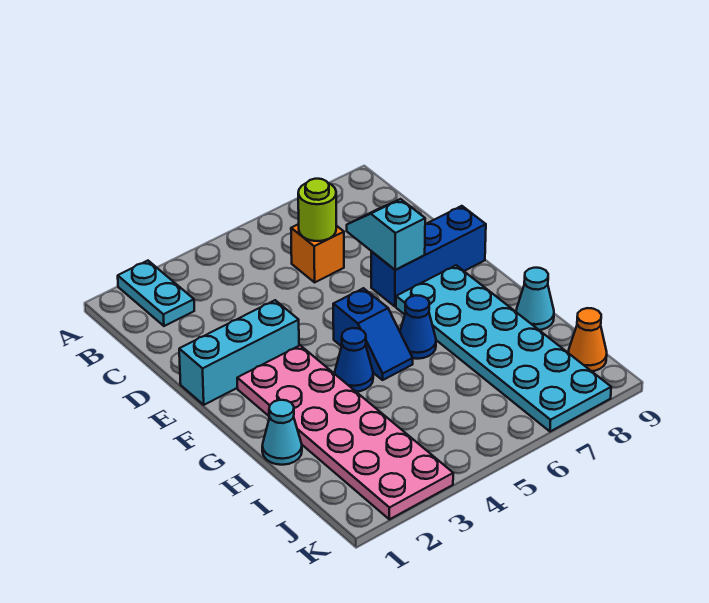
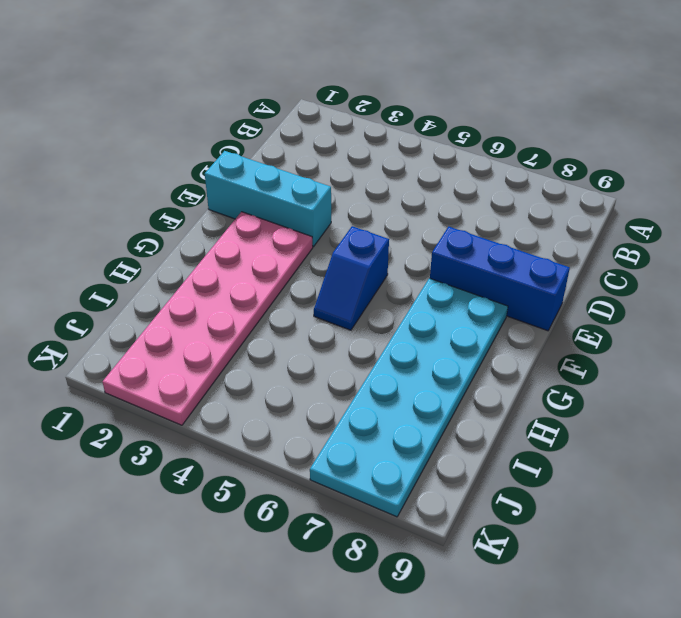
none -> cyan 1x2 plate [118,261,194,326]
none -> orange 1x1 brick [291,224,344,282]
none -> blue 1x1 cone [335,328,373,392]

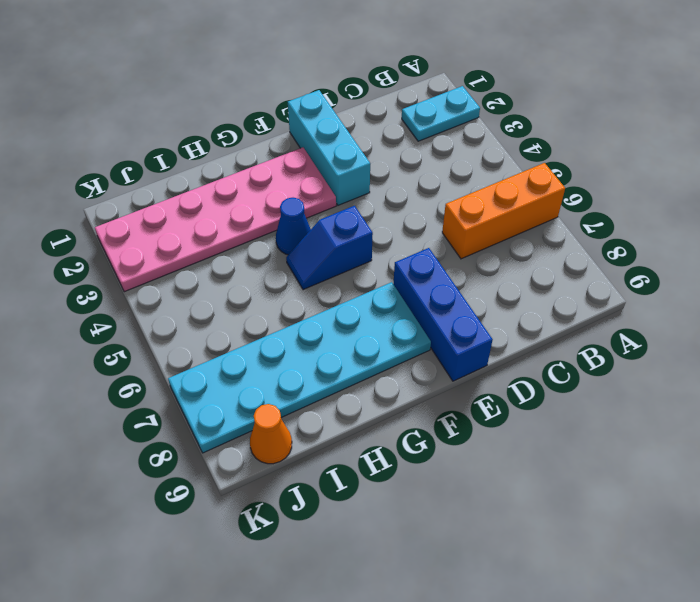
orange 1x3 brick [442,163,565,259] -> orange 1x1 brick [291,224,344,282]
none -> blue 1x1 cone [400,295,436,359]
none -> cyan 1x1 cone [262,400,302,465]
none -> cyan 1x1 cone [516,268,554,330]

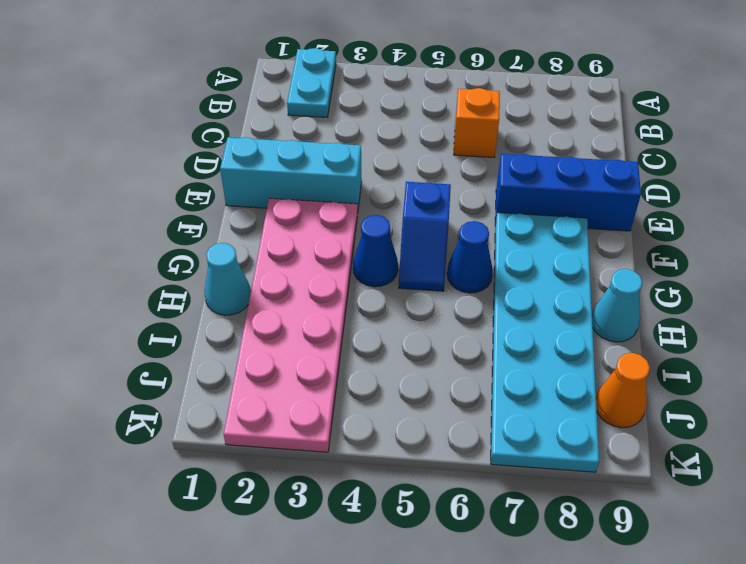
none -> lime 1x1 round brick [298,179,336,241]
none -> cyan 1x2 slope [347,199,425,270]

